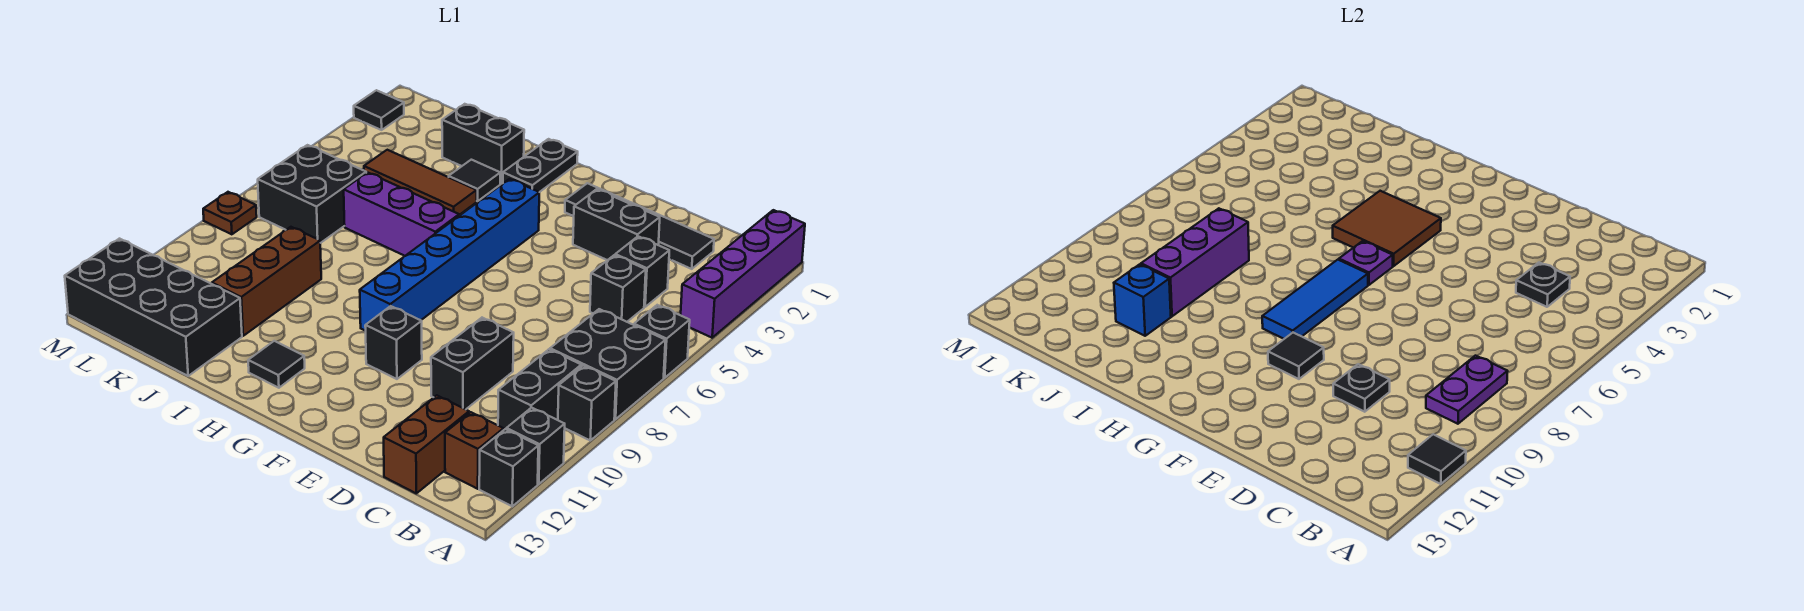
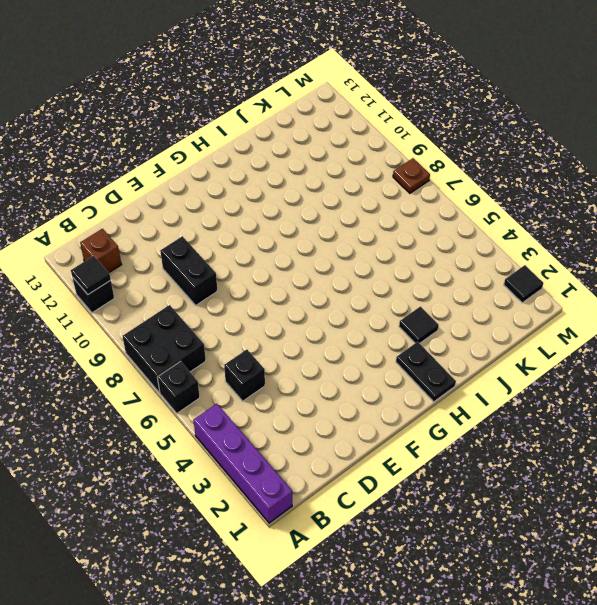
none -> black 1x1 brick [558,366,616,440]
none -> black 1x1 brick [479,429,538,506]
none -> black 1x2 brick [498,349,581,430]
none -> black 1x4 tile [565,183,714,269]

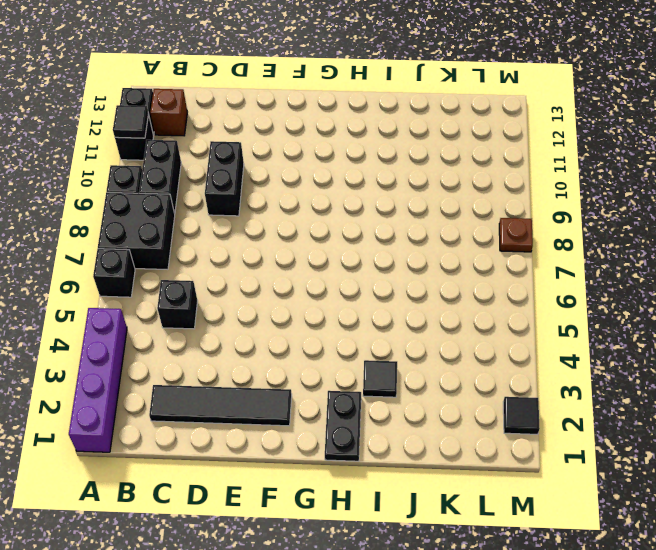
none -> black 1x1 brick [615,236,669,307]
none -> brown 1x2 brick [384,395,469,493]
none -> black 1x2 brick [573,189,660,260]
none -> black 1x1 brick [365,306,422,379]

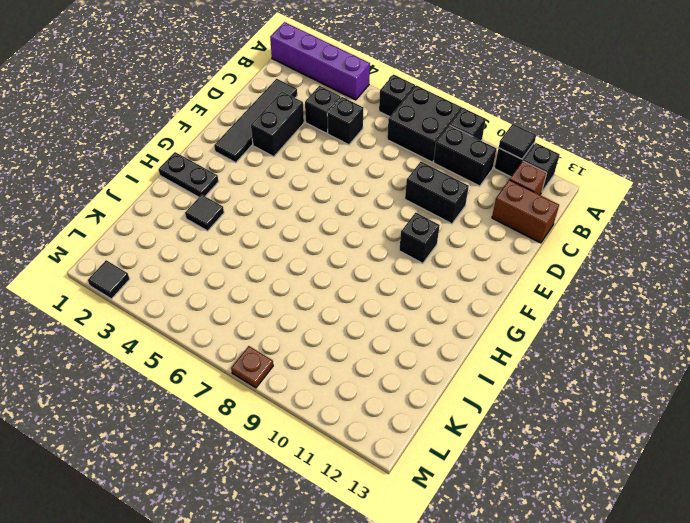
none -> blue 1x6 brick [360,179,539,331]
none -> purple 1x3 brick [344,172,459,256]
none -> black 1x1 tile [248,341,305,388]
none -> black 1x2 brick [442,104,524,184]

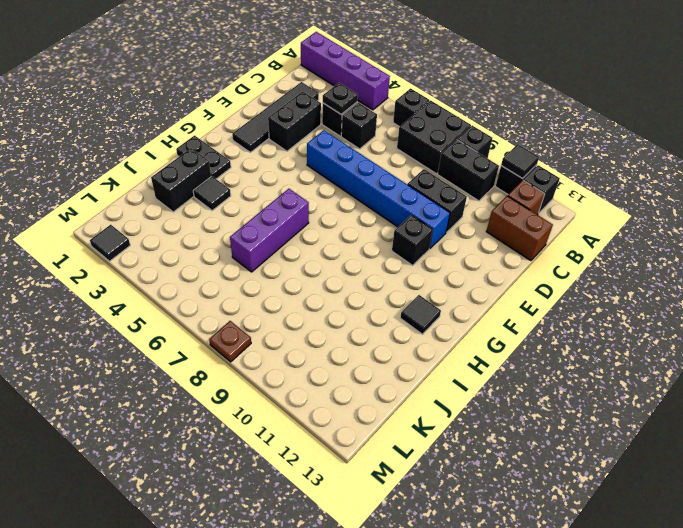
blue 1x6 brick [307,130,450,249] -> blue 1x6 brick moved to [360,179,539,331]
none -> brown 1x3 tile [364,150,477,215]
none -> brown 1x3 brick [212,227,321,336]
none -> black 2x4 brick [65,239,242,376]
none -> black 2x2 brick [258,145,366,243]

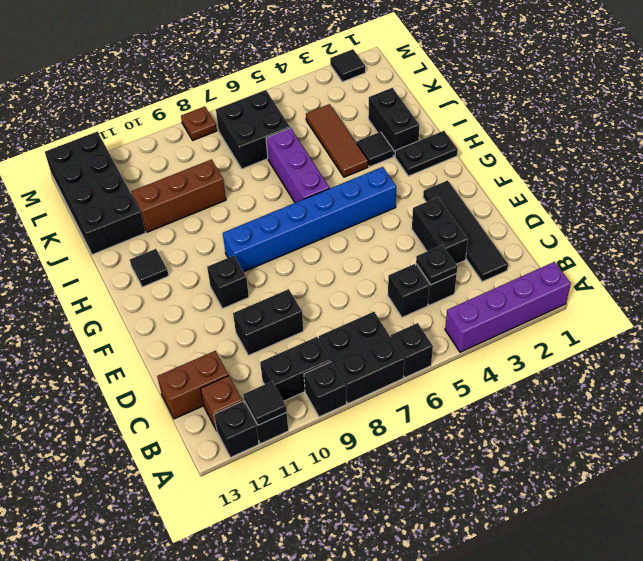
none -> purple 1x2 plate [1426,356,1508,424]
none -> black 1x1 plate [1333,364,1390,412]
none -> black 1x1 tile [1268,333,1324,379]
none -> brown 2x2 tile [1333,191,1441,266]

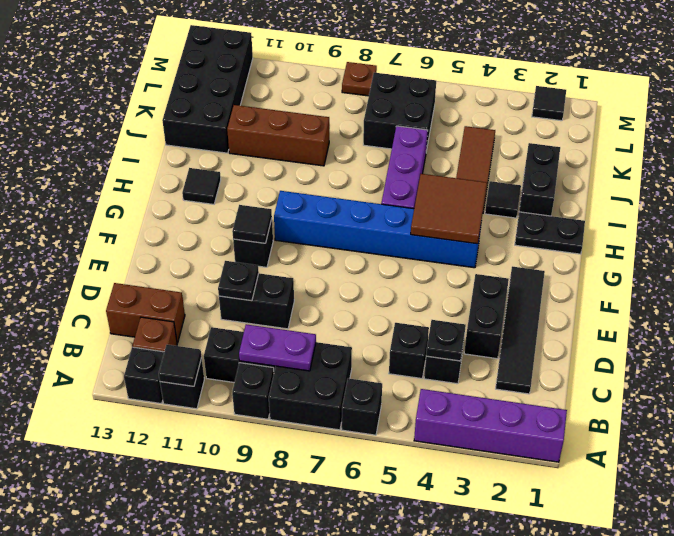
none -> purple 1x1 plate [1339,241,1393,285]
none -> blue 1x3 tile [1262,260,1368,339]
none -> purple 1x3 brick [1141,208,1249,316]
none -> blue 1x1 brick [1114,264,1171,336]

